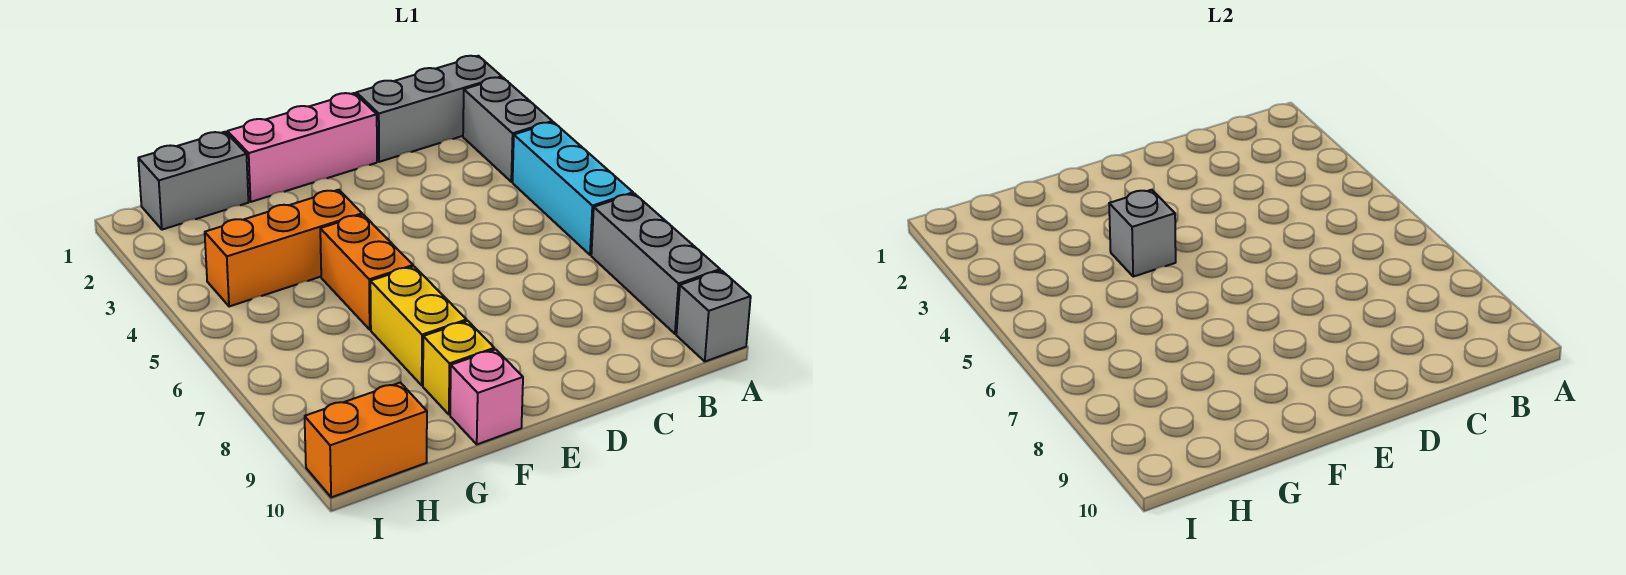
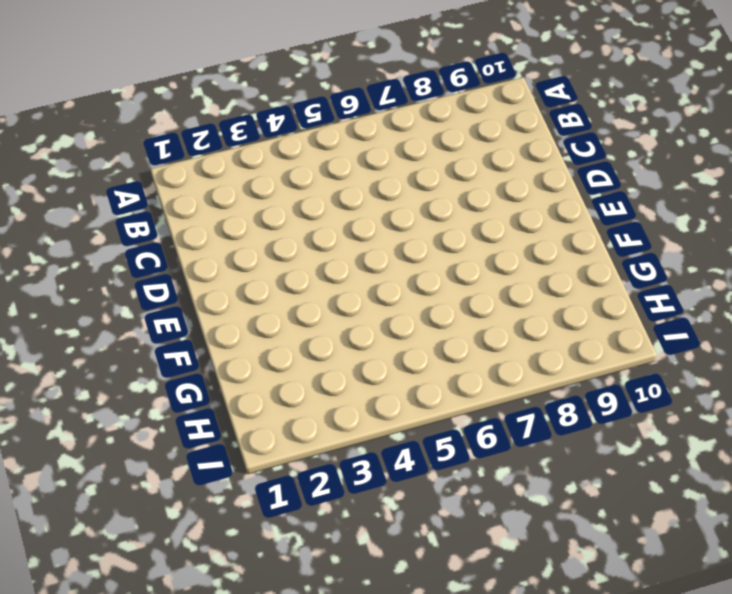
none -> grey 1x3 brick [356,56,502,162]
none -> grey 1x2 brick [463,77,552,182]
none -> cyan 1x3 brick [513,122,633,255]

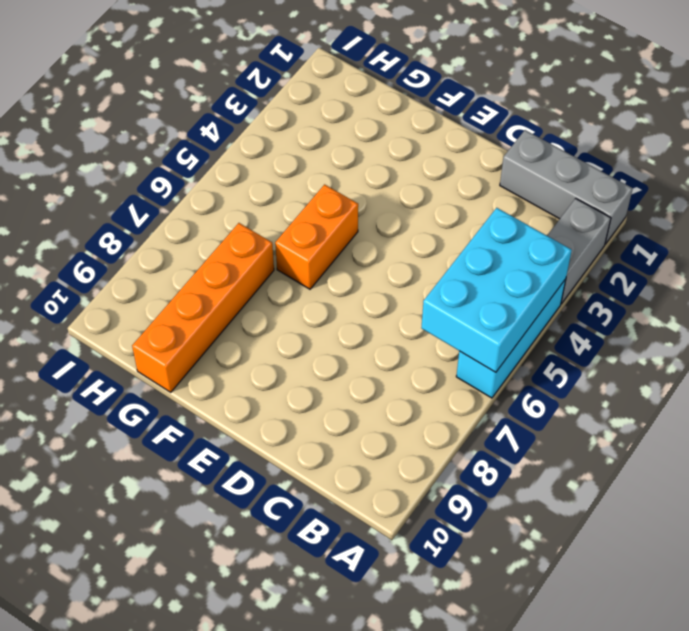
cyan 2x3 brick [421,208,572,372] -> none
orange 1x4 brick [132,223,274,392] -> none
none -> grey 1x3 brick [591,194,720,334]
none -> grey 1x1 brick [676,271,751,361]
none -> pink 1x3 brick [227,93,377,202]

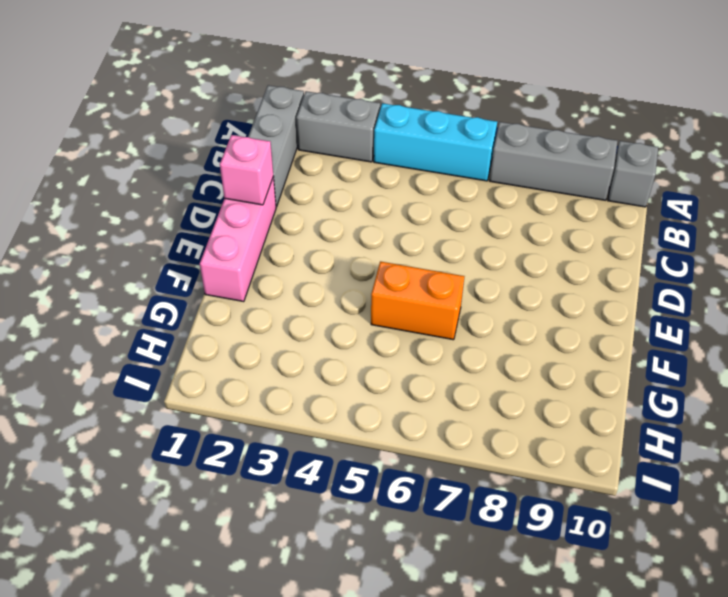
pink 1x1 brick [220,135,273,205] -> pink 1x1 brick moved to [450,349,523,444]
none -> orange 1x3 brick [205,190,362,307]
none -> yellow 1x2 brick [370,266,467,385]
none -> yellow 1x1 brick [423,321,494,415]

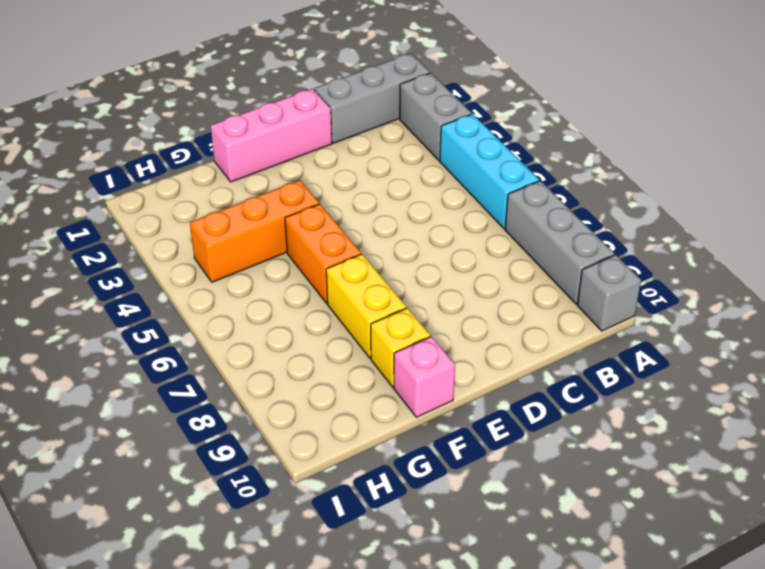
none -> grey 1x2 brick [138,132,248,230]
none -> orange 1x2 brick [305,382,427,497]
none -> grey 1x1 brick [1109,190,1176,277]

